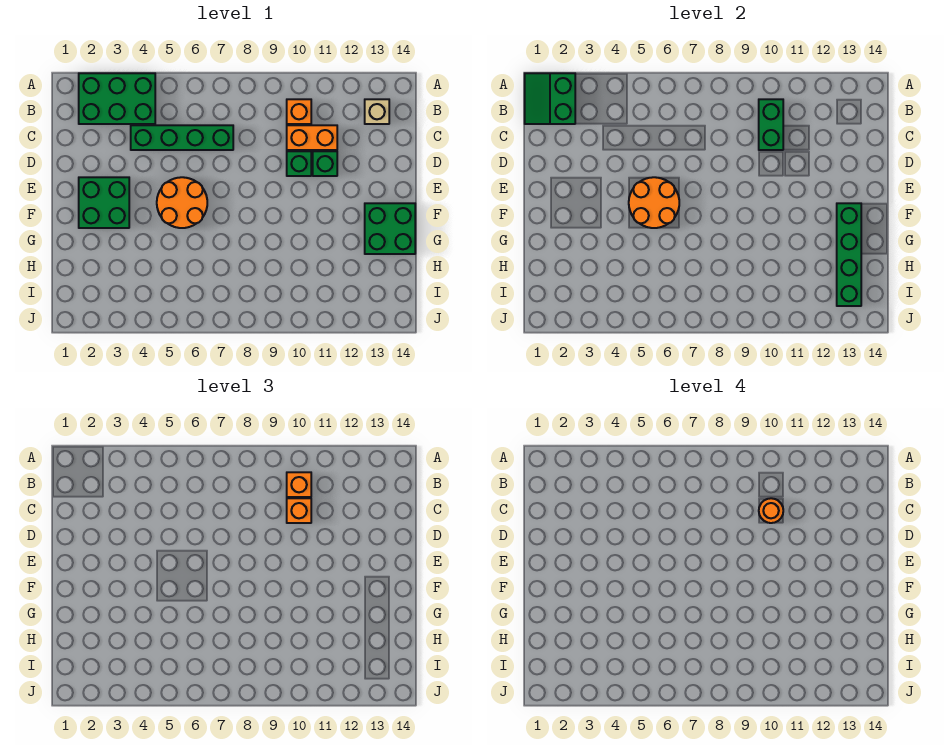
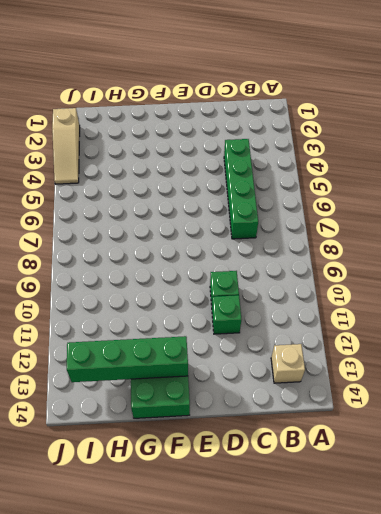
tan 1x3 slope [52,108,80,184] -> none
none -> green 2x3 brick [79,73,155,124]
none -> orange 1x1 brick [287,99,311,124]
none -> orange 1x2 brick [287,125,337,150]

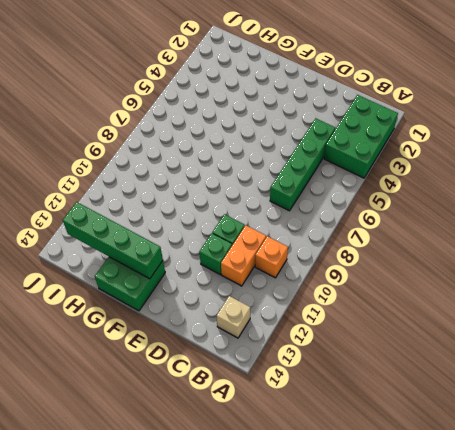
none -> green 2x2 brick [79,177,129,228]
none -> orange 2x2 round brick [157,177,207,228]
none -> green 2x2 slope [525,73,575,124]

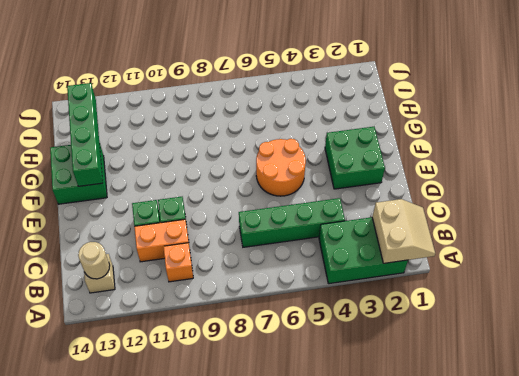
tan 2x2 slope [372,199,435,263] -> green 2x2 slope [525,73,575,124]
tan 1x1 round brick [78,242,110,279] -> none
none -> green 1x2 brick [759,99,783,150]
none -> orange 2x2 round brick [629,177,679,228]
none -> orange 1x1 brick [287,472,311,497]

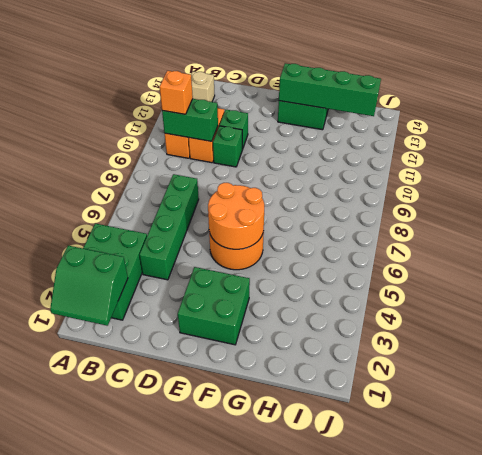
none -> orange 1x1 brick [287,498,311,523]
none -> orange 1x1 round brick [759,498,783,523]

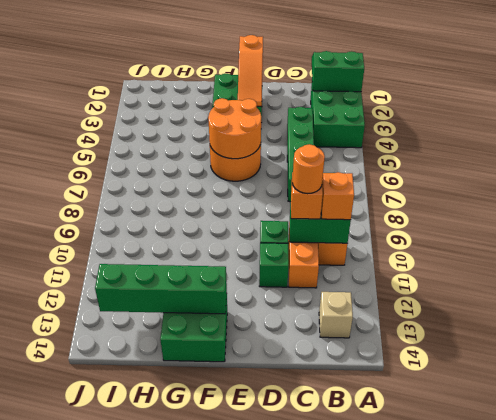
orange 1x3 slope [238,35,263,106] -> none

